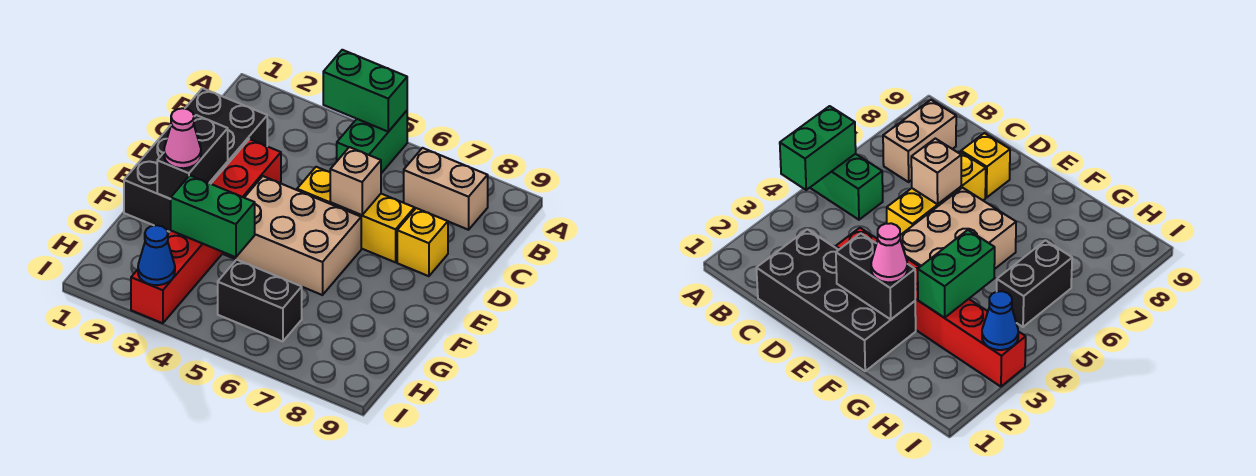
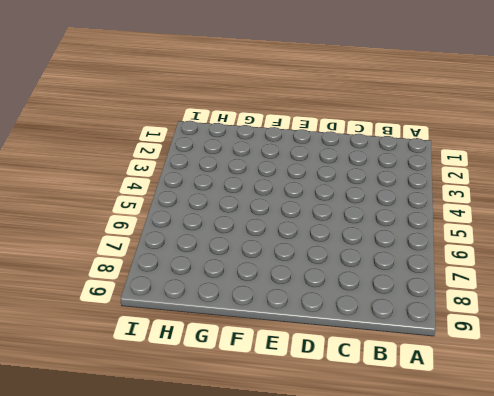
none -> green 1x2 brick [337,111,407,173]
none -> tan 1x2 brick [404,148,488,230]
none -> black 2x4 brick [124,88,267,232]

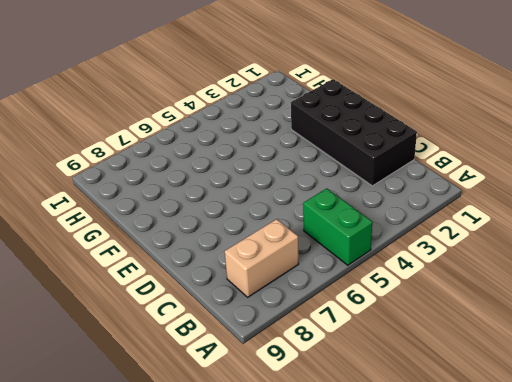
none -> red 1x6 brick [131,139,281,323]
none -> yellow 1x3 brick [297,167,414,262]
none -> yellow 1x1 brick [397,208,448,276]

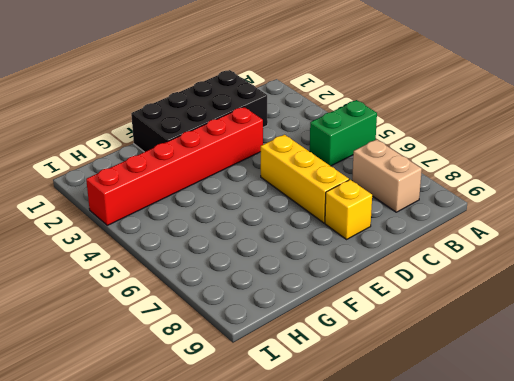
none -> tan 2x3 brick [224,176,361,295]
none -> black 1x2 brick [218,260,302,342]
none -> green 1x2 brick [323,50,407,132]

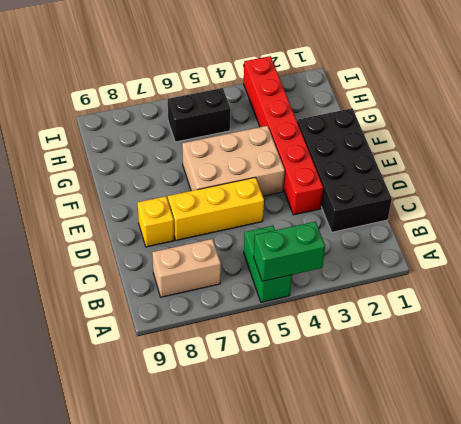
none -> tan 1x1 brick [330,147,381,215]
none -> black 1x2 brick [157,115,228,199]
none -> green 1x2 brick [171,175,255,257]

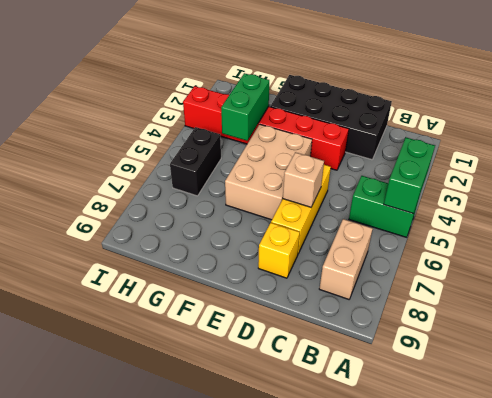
none -> black 1x2 brick [157,115,228,199]
none -> blue 1x1 cone [138,225,175,285]
none -> pink 1x1 cone [164,108,201,168]

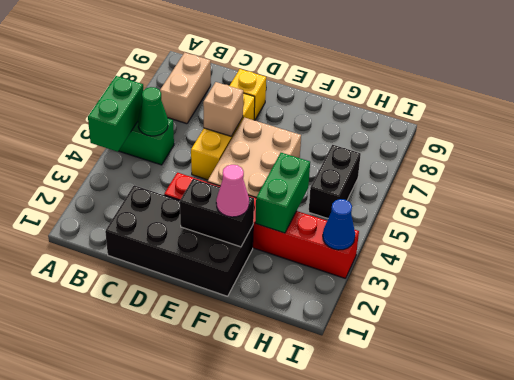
green 1x1 cone [138,87,168,136] -> none

